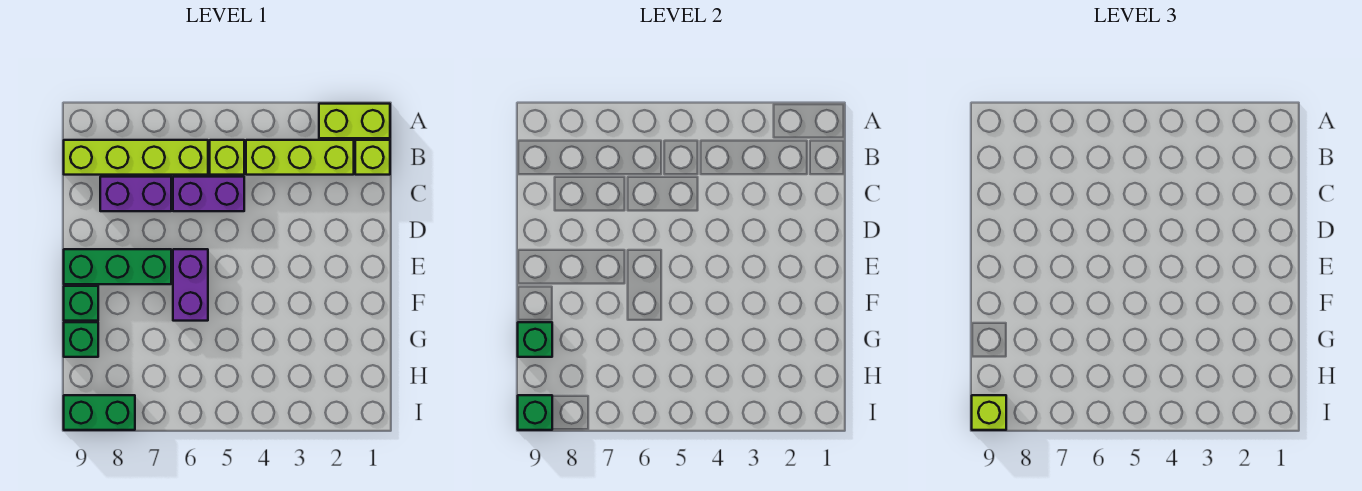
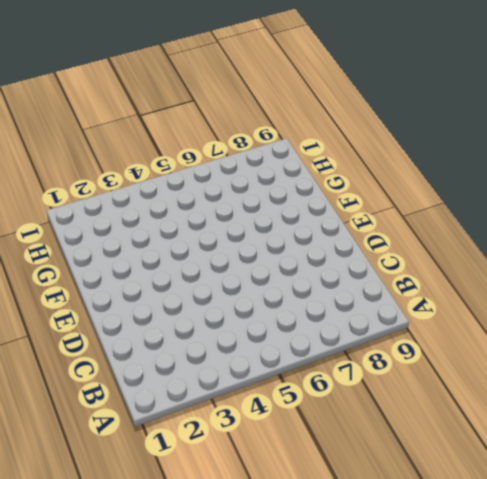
none -> lime 1x2 brick [319,104,390,138]
none -> lime 1x1 brick [355,140,390,175]
none -> lime 1x3 brick [246,140,354,175]

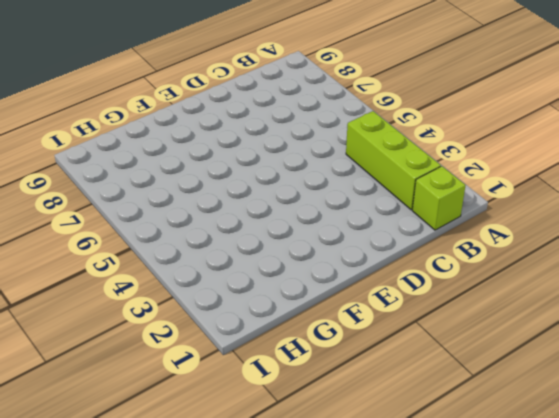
none -> lime 1x2 brick [319,104,390,138]
none -> lime 1x1 brick [210,140,244,175]
none -> lime 1x4 brick [64,140,208,175]

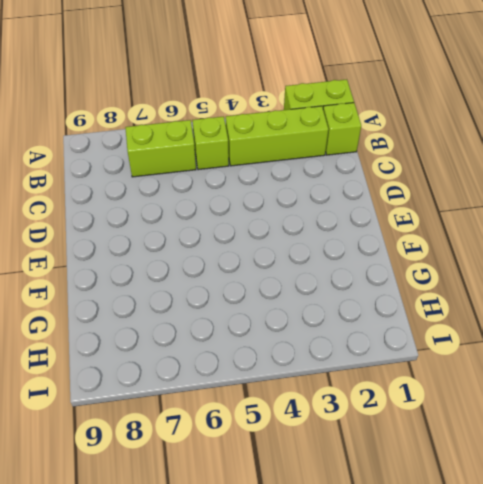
lime 1x2 brick [125,120,196,177] -> lime 1x4 brick [64,140,208,175]
none -> purple 1x2 brick [173,177,244,211]
none -> purple 1x2 brick [100,177,171,211]
none -> purple 1x2 brick [173,249,208,321]

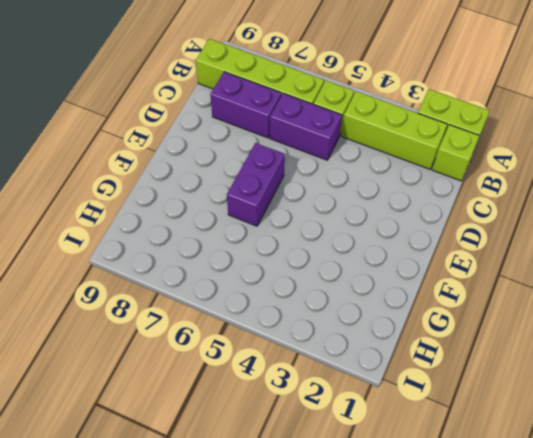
none -> green 1x3 brick [64,249,171,284]
none -> green 1x1 brick [64,286,98,321]
none -> green 1x1 brick [64,322,98,357]

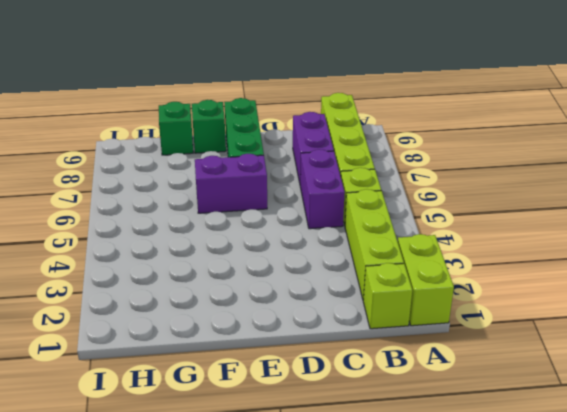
none -> green 1x2 brick [64,395,135,430]
none -> green 1x1 brick [518,322,552,357]
none -> green 1x1 brick [518,395,552,430]

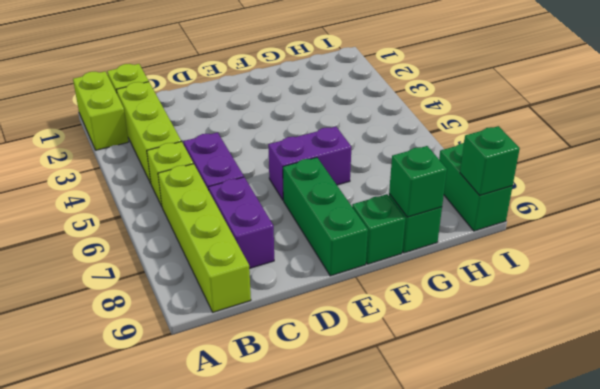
none -> lime 1x1 brick [972,395,1006,430]

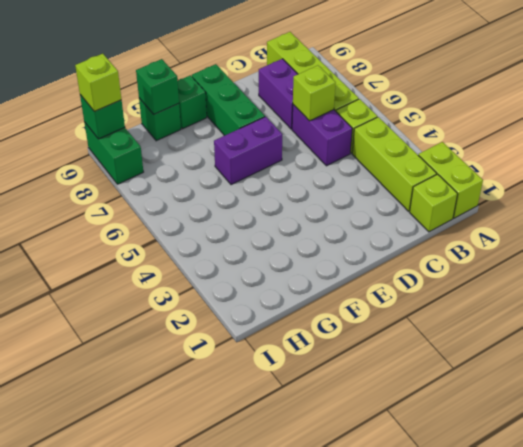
lime 1x1 brick [293,65,336,121] -> none

